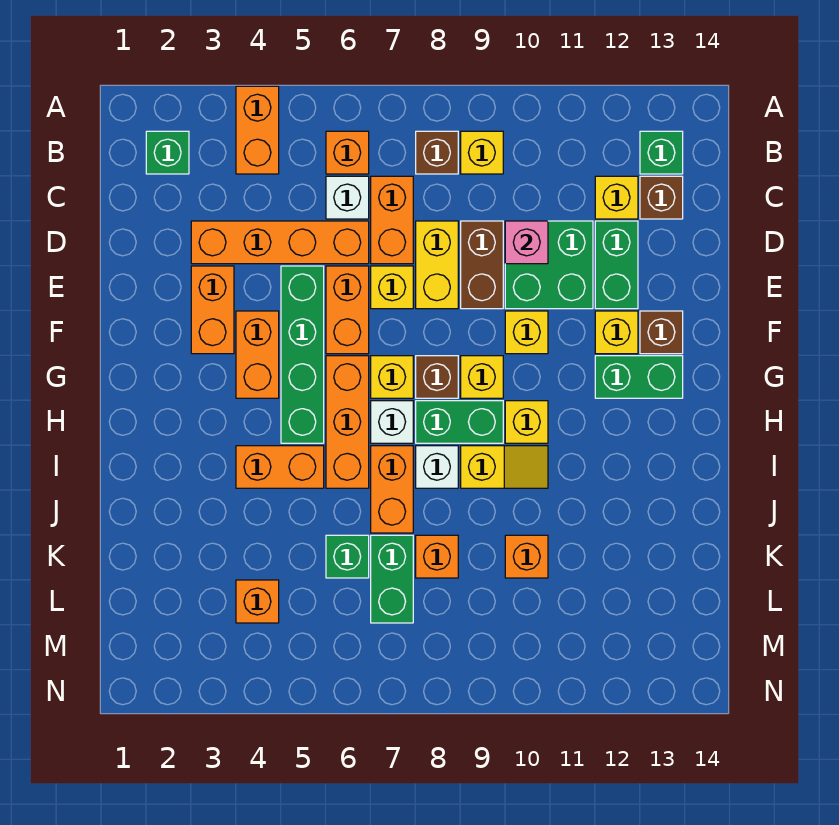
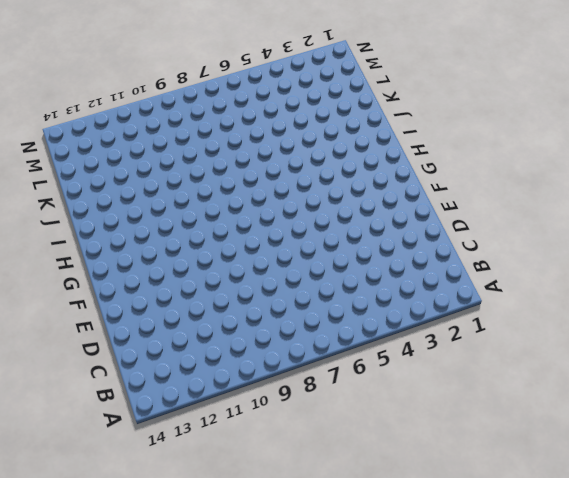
none -> orange 1x2 brick [236,86,279,174]
none -> green 1x1 brick [146,131,189,174]
none -> orange 1x1 brick [326,131,369,174]
none -> brown 1x1 brick [416,131,458,174]

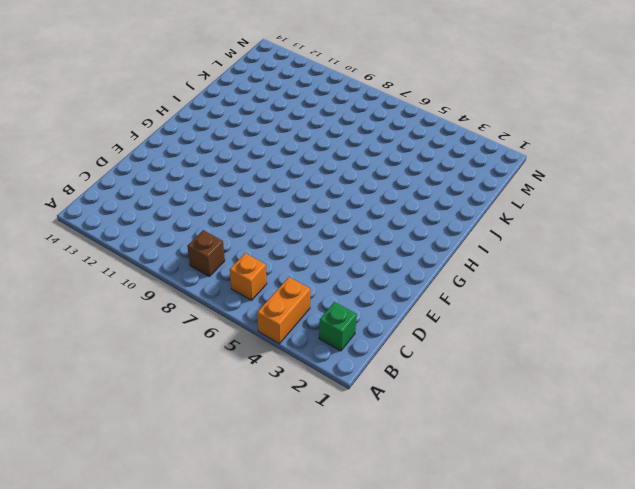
none -> yellow 1x1 brick [461,131,503,174]
none -> green 1x1 brick [640,131,683,174]
none -> white 1x1 brick [326,176,369,219]
none -> orange 1x2 brick [371,176,413,264]

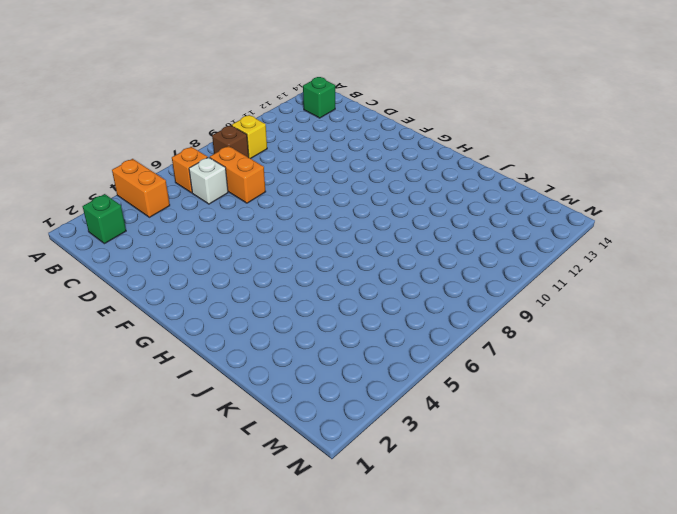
none -> yellow 1x1 brick [595,176,638,219]
none -> brown 1x1 brick [640,176,683,219]
none -> orange 1x4 brick [191,221,369,264]
none -> yellow 1x2 brick [416,221,458,309]

